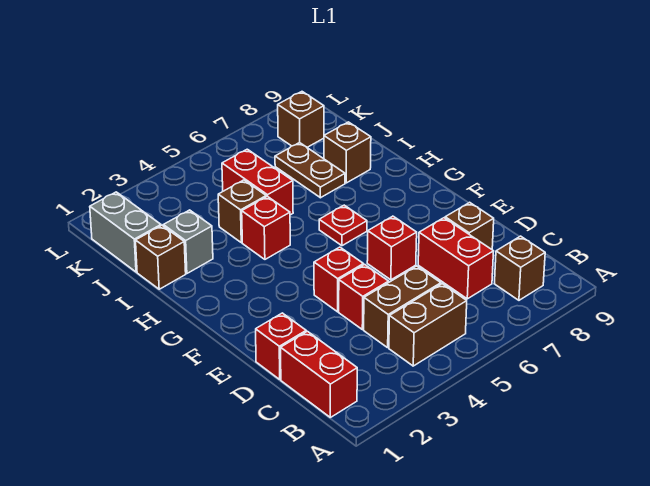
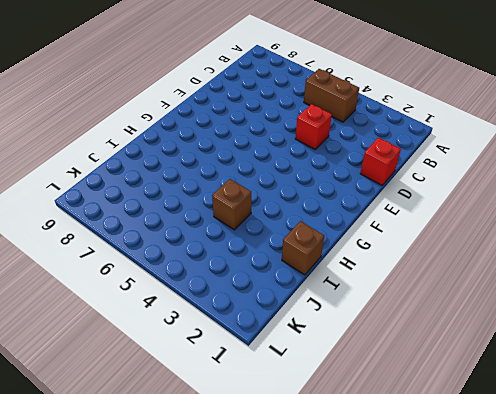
none -> red 1x2 brick [281,331,357,417]
none -> brown 1x1 brick [494,236,545,300]
none -> brown 1x2 brick [364,266,441,348]

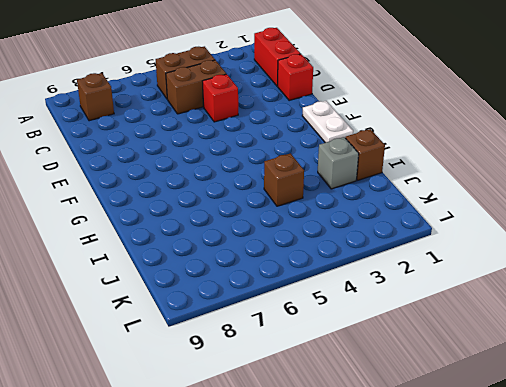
white 1x2 plate [302,101,353,143] -> none
none -> red 1x2 brick [418,218,494,299]
none -> brown 1x1 brick [445,202,494,249]
none -> red 1x1 brick [314,247,363,312]

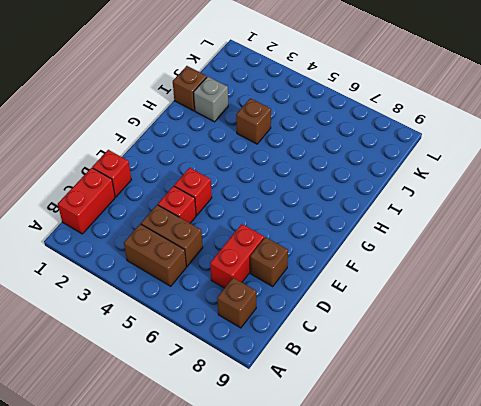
none -> red 1x1 brick [367,216,417,280]
none -> red 1x1 plate [319,205,367,246]
none -> red 1x1 brick [242,196,290,259]

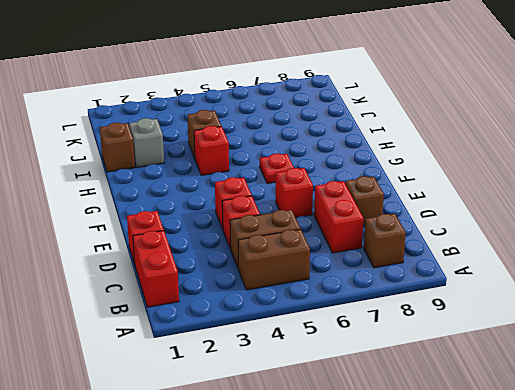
none -> red 1x2 brick [222,149,293,215]
none -> brown 1x2 plate [275,143,345,198]
none -> brown 1x1 brick [324,122,371,183]

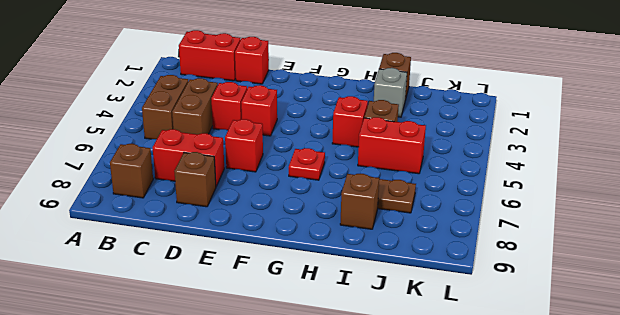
none -> grey 1x2 brick [90,192,161,272]
none -> brown 1x1 brick [278,92,324,147]

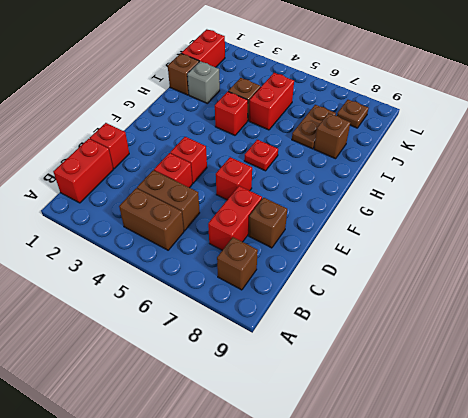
red 1x2 brick [181,29,225,67] -> grey 1x2 brick [90,192,161,272]
brown 1x1 plate [337,100,369,128] -> brown 1x1 brick [278,92,324,147]

